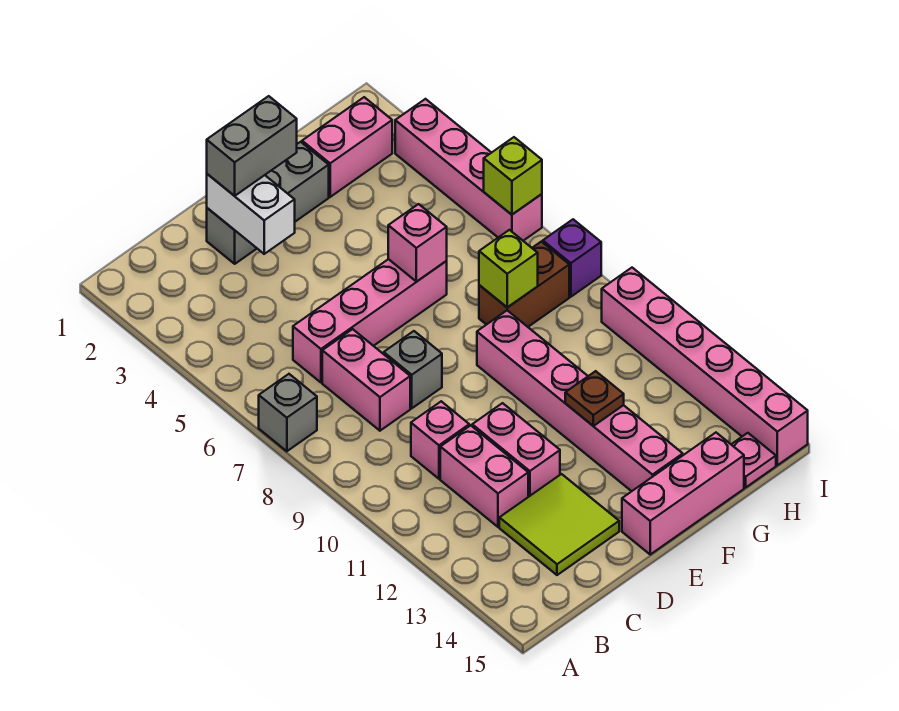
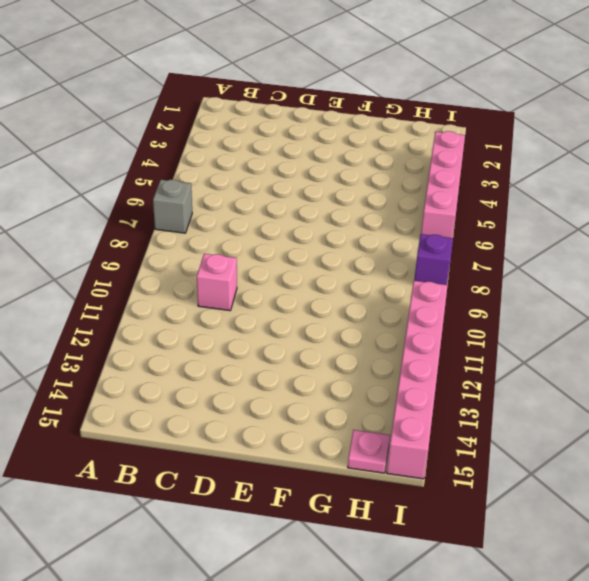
none -> pink 1x4 brick [293,259,447,382]
none -> pink 1x2 brick [322,329,410,431]
none -> pink 1x2 brick [440,425,528,527]

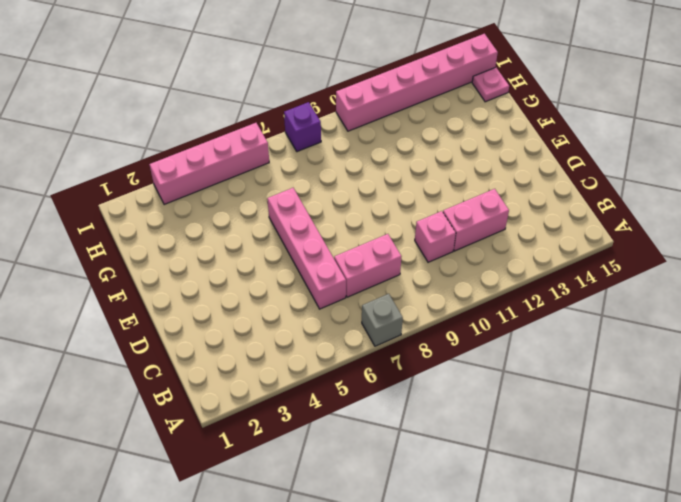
none -> lime 2x2 tile [499,474,619,575]
none -> grey 1x3 brick [207,142,329,264]
none -> grey 1x1 brick [384,331,442,408]

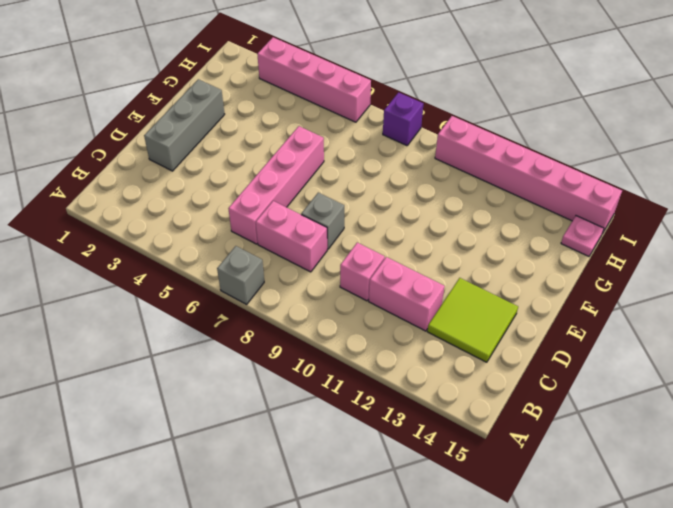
none -> pink 1x2 brick [472,403,560,497]
none -> pink 1x3 brick [622,433,744,554]
none -> pink 1x6 brick [477,310,683,491]

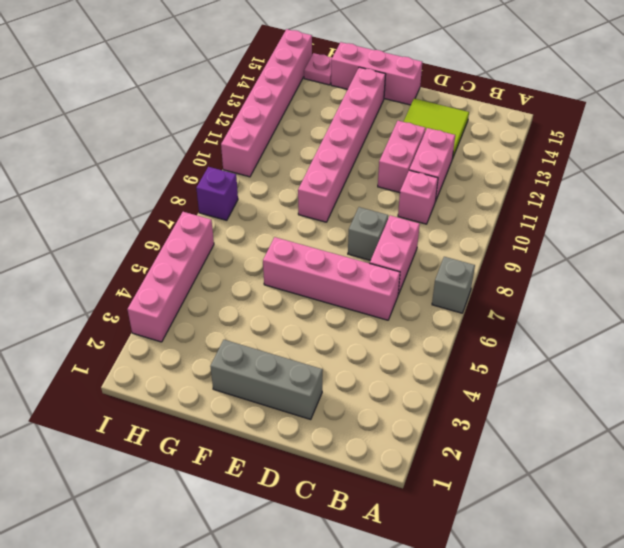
none -> pink 1x2 brick [302,97,392,197]
none -> brown 1x2 brick [479,242,569,327]
none -> white 1x2 brick [207,174,295,254]

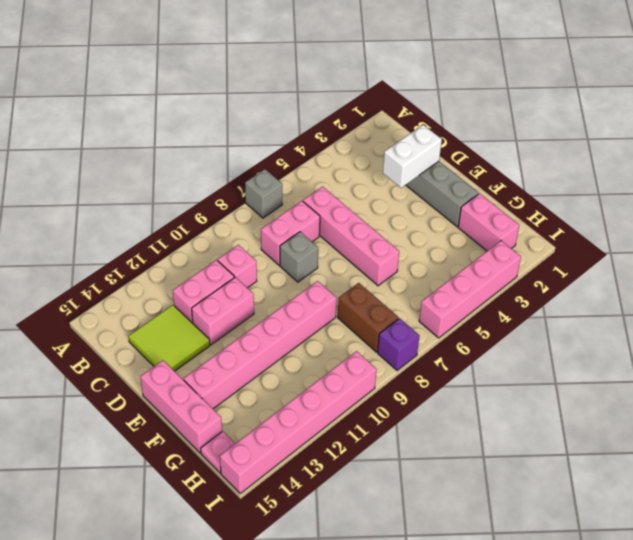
none -> pink 1x1 brick [388,204,447,282]
none -> brown 1x1 plate [565,371,624,426]
none -> lime 1x1 brick [479,230,538,307]

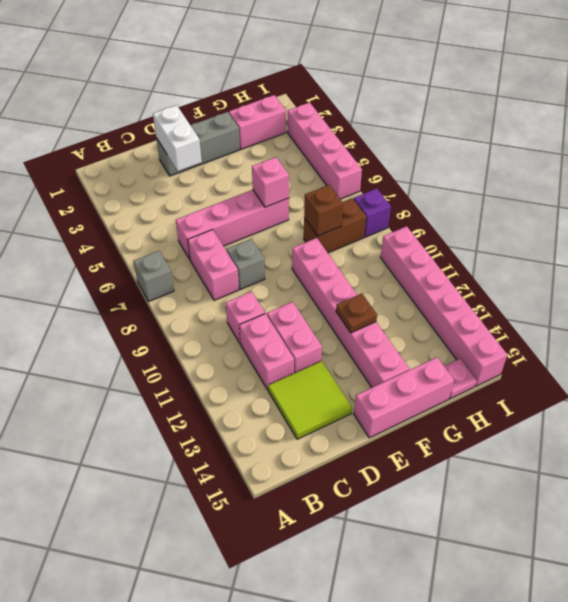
brown 1x1 brick [304,185,343,236] -> lime 1x1 brick [479,230,538,307]
none -> lime 1x1 brick [484,137,542,215]
none -> grey 1x2 brick [207,96,297,196]

